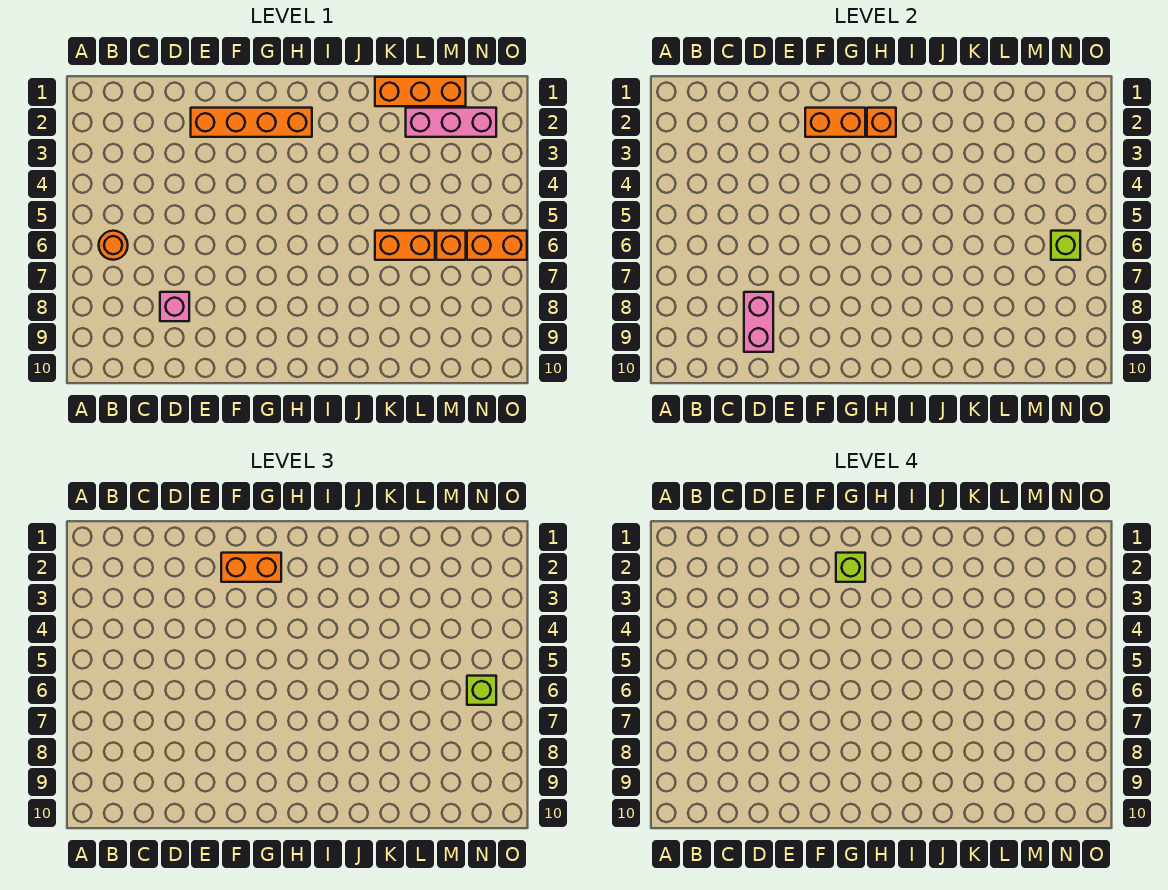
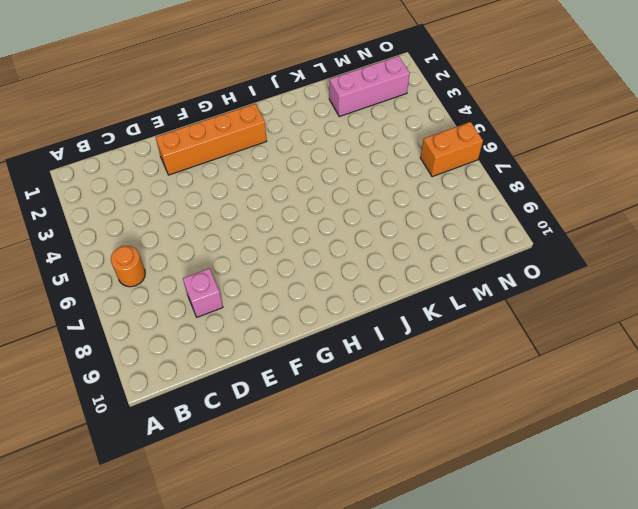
none -> orange 1x3 brick [375,77,466,106]
none -> orange 1x2 brick [375,231,435,260]
none -> orange 1x1 brick [436,231,466,260]

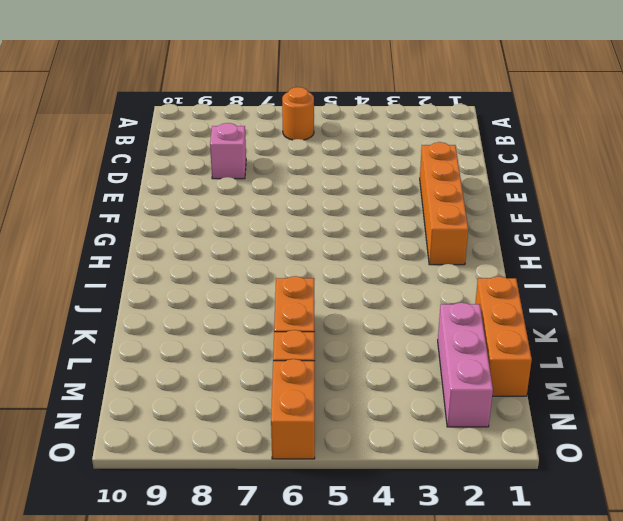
none -> pink 1x2 brick [744,292,773,352]
none -> orange 1x2 brick [805,108,865,137]
none -> orange 1x1 brick [867,108,896,137]

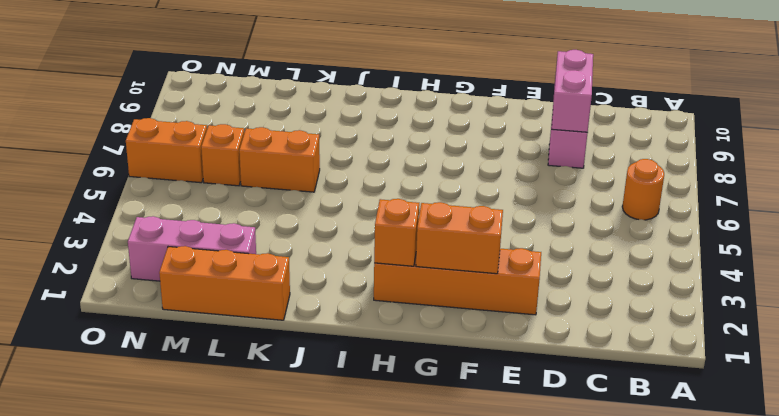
none -> lime 1x1 brick [1051,231,1080,260]
none -> orange 1x2 brick [221,553,281,582]
none -> lime 1x1 brick [467,676,496,705]

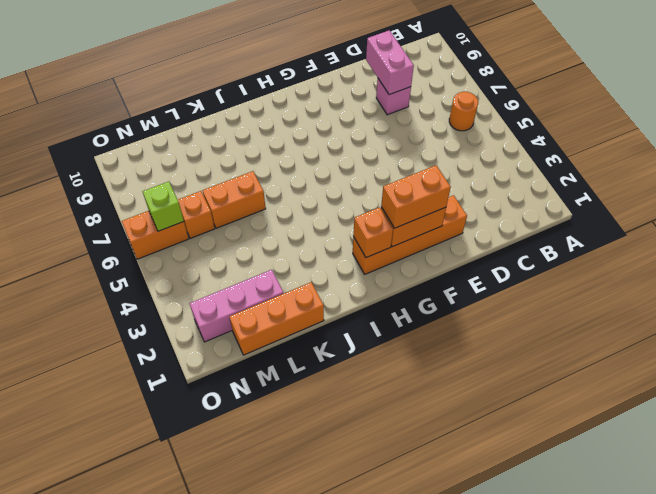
none -> lime 1x1 brick [467,676,496,705]
none -> lime 1x1 brick [836,553,865,582]

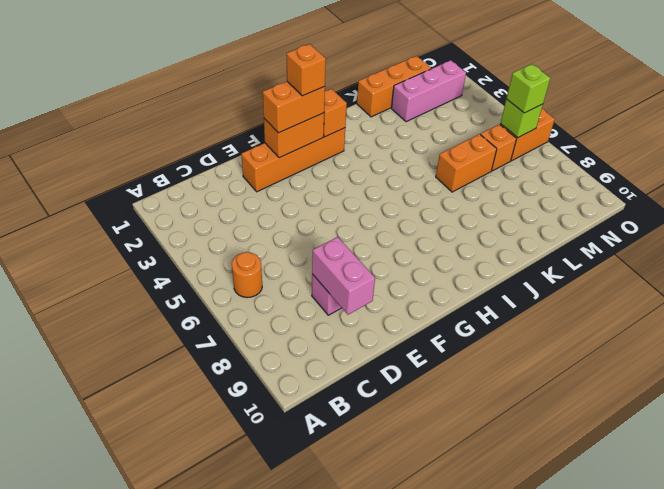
orange 1x1 brick [287,44,326,96] -> lime 1x1 brick [836,553,865,582]

